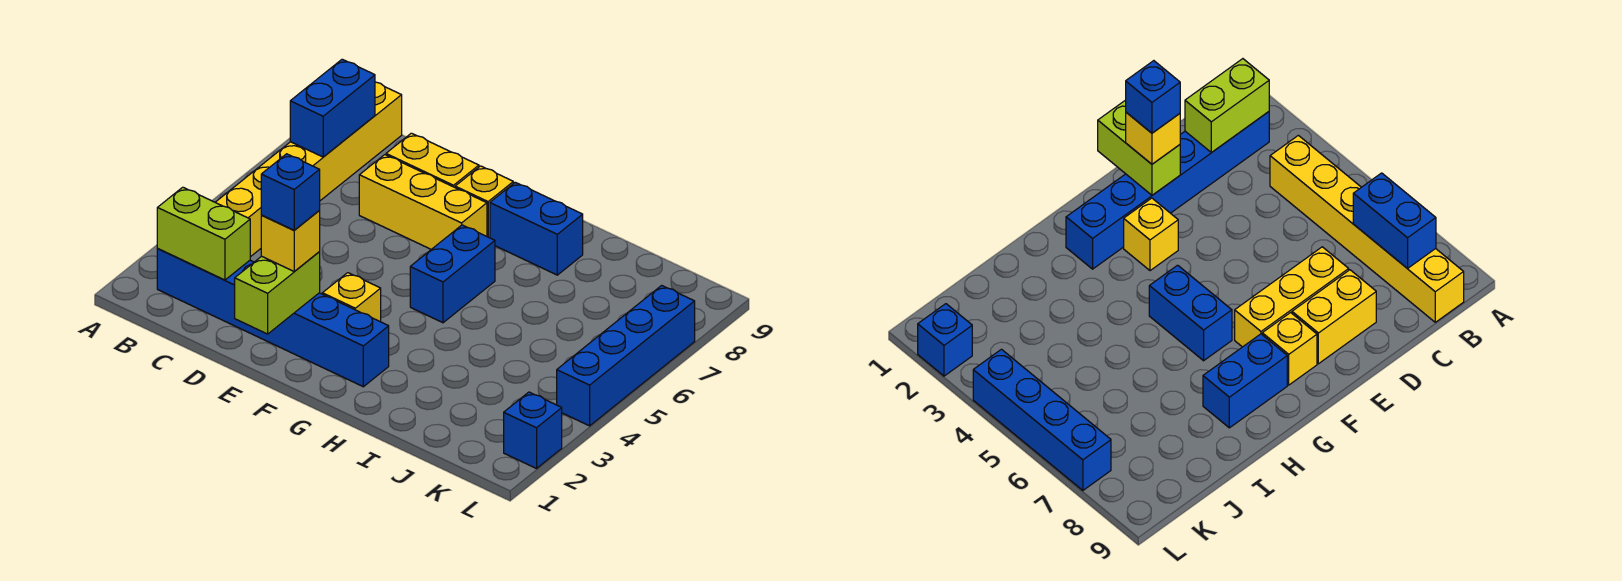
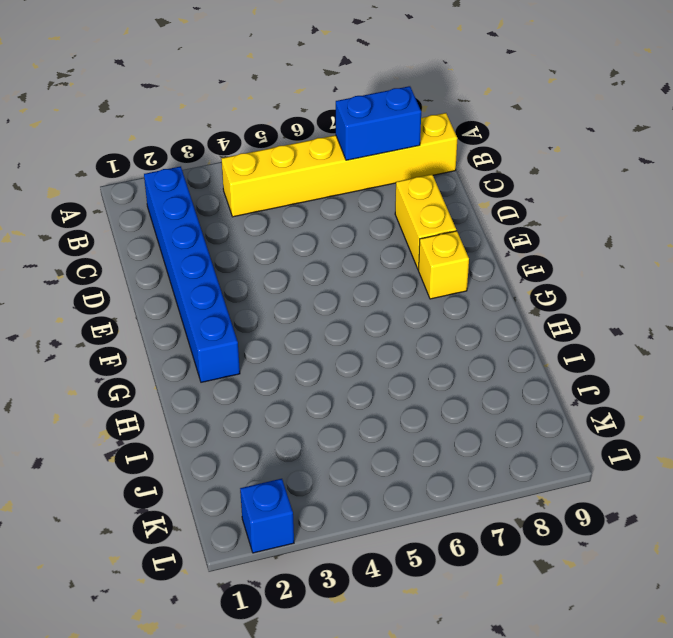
none -> yellow 1x3 brick [359,155,487,249]
none -> yellow 1x1 brick [322,273,381,322]
none -> blue 1x2 brick [410,225,495,323]

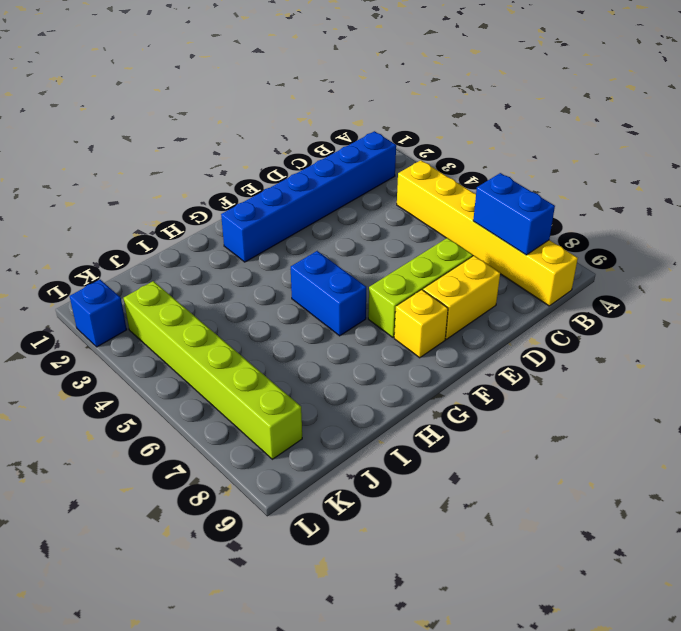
lime 1x3 brick [368,238,473,337] -> yellow 1x3 brick [359,155,487,249]
lime 1x6 brick [124,281,302,459] -> none
none -> yellow 1x1 brick [322,273,381,322]
none -> blue 1x2 brick [490,182,583,275]
none -> blue 1x4 brick [557,285,695,426]

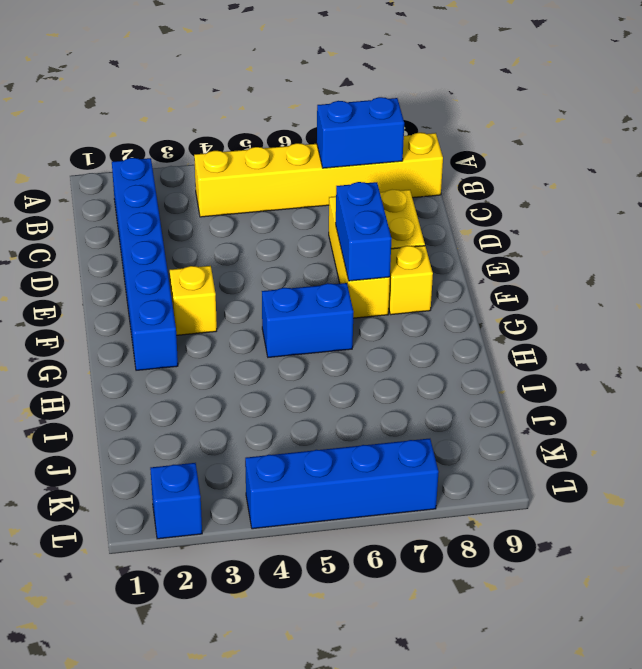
blue 1x2 brick [336,182,392,281] -> blue 1x2 brick moved to [490,182,583,275]
none -> lime 1x2 brick [157,187,250,280]
none -> lime 1x2 brick [235,252,320,334]
none -> yellow 1x1 brick [261,211,320,271]

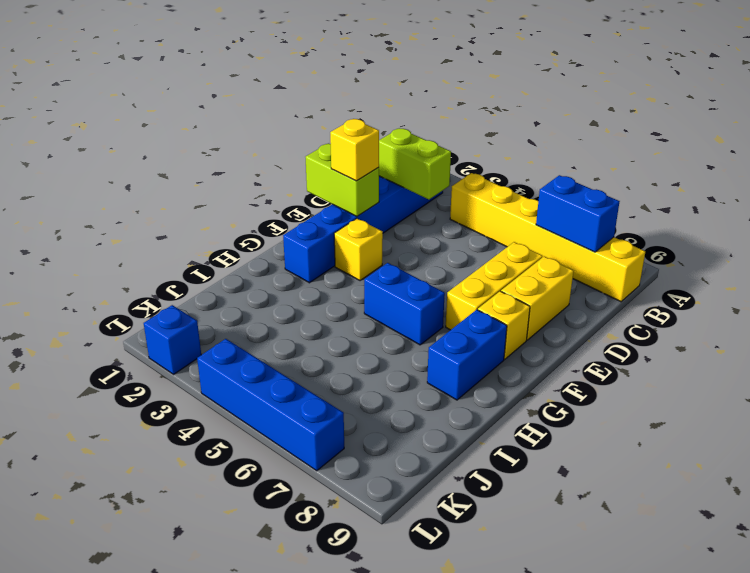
lime 1x2 brick [379,129,451,199] -> lime 1x2 brick turned to [157,187,250,280]
none -> blue 1x1 brick [261,154,320,230]

